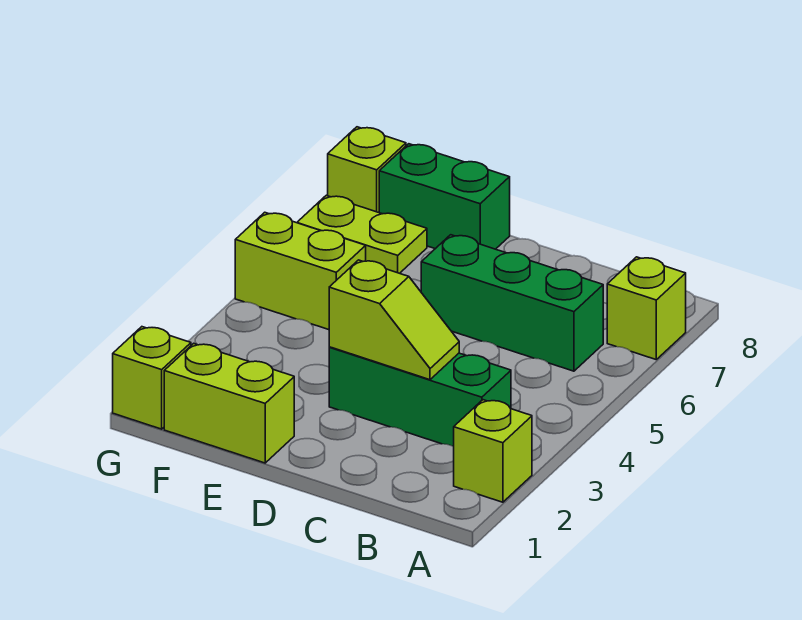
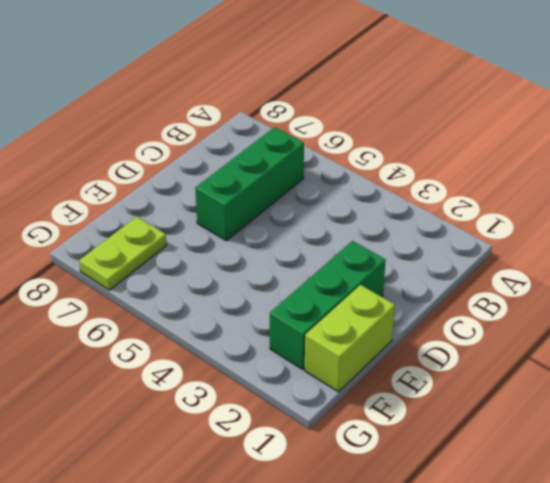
green 1x3 brick [270,241,386,370] -> green 1x3 brick moved to [329,347,511,447]
none -> lime 1x1 brick [454,400,532,502]
none -> lime 1x1 brick [607,257,686,359]

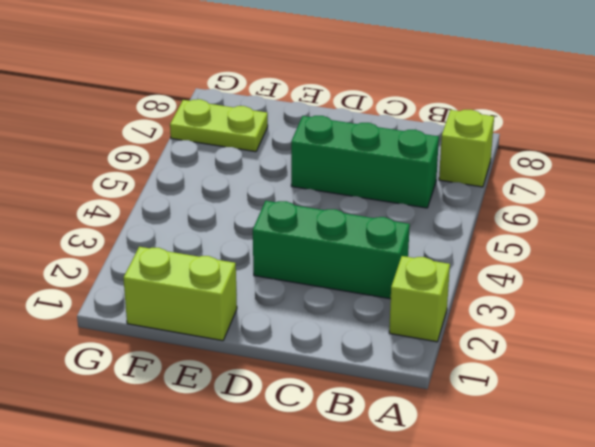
none -> green 1x2 brick [379,144,510,249]
none -> lime 1x2 brick [235,212,366,330]

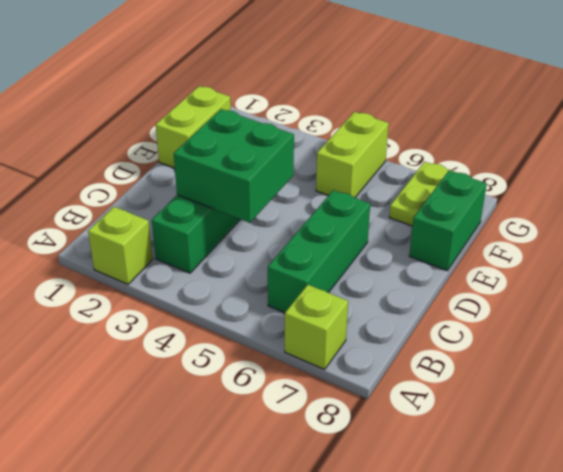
green 2x2 brick [174,109,294,223] -> lime 1x2 slope [329,260,459,380]
none -> lime 1x1 brick [113,327,191,429]
none -> lime 1x1 brick [328,127,406,213]

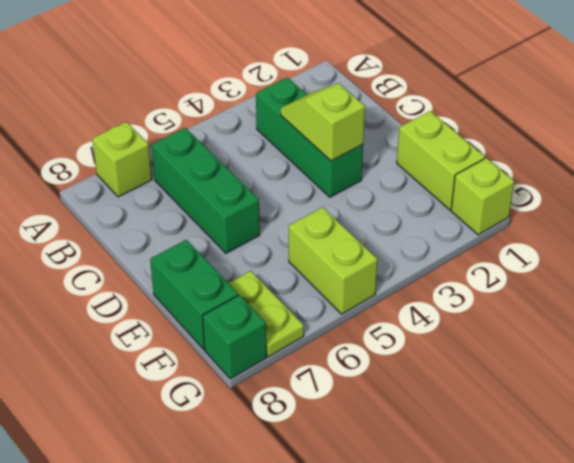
green 1x1 brick [203,295,266,379] -> lime 1x1 brick [328,127,406,213]
none -> lime 1x1 brick [454,400,532,502]

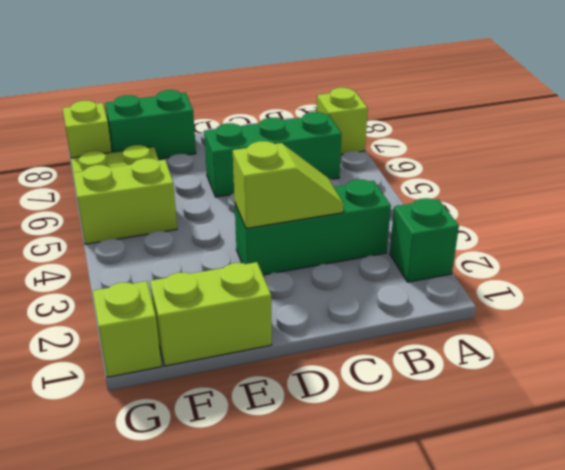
green 1x1 brick [390,198,459,282] -> lime 1x1 brick [454,400,532,502]

